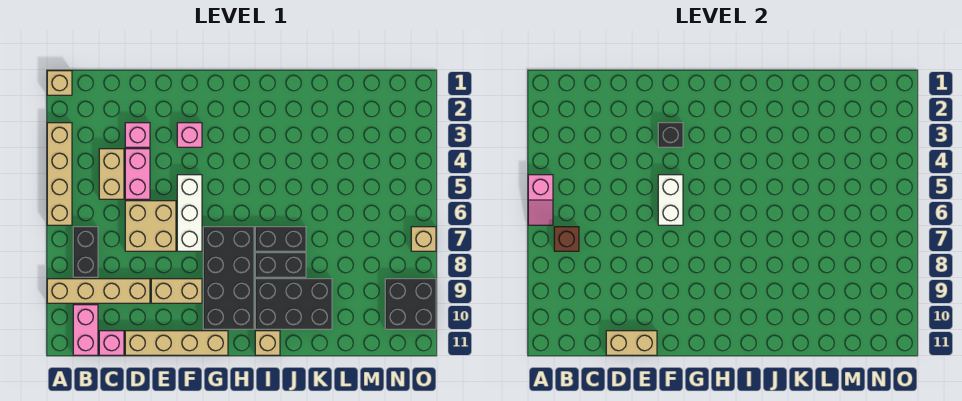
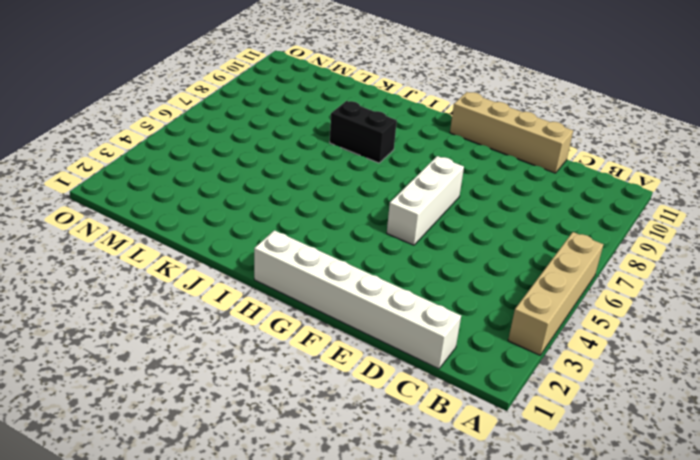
white 1x6 brick [254,230,461,369] -> none
none -> tan 1x1 brick [47,71,72,95]
none -> tan 1x4 brick [47,279,150,303]
none -> black 1x2 brick [73,227,98,277]

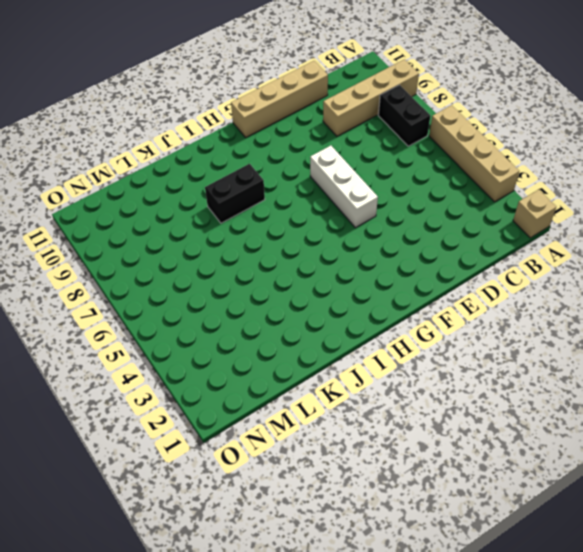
none -> pink 1x2 brick [73,305,98,355]
none -> tan 1x2 brick [99,149,124,199]
none -> pink 1x1 brick [99,331,124,355]

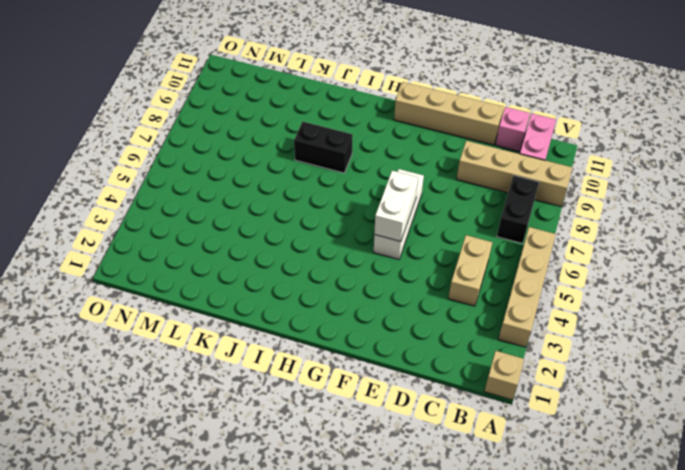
none -> pink 1x1 brick [125,123,150,147]
none -> pink 1x2 brick [125,149,150,199]
none -> tan 2x2 brick [125,201,176,251]

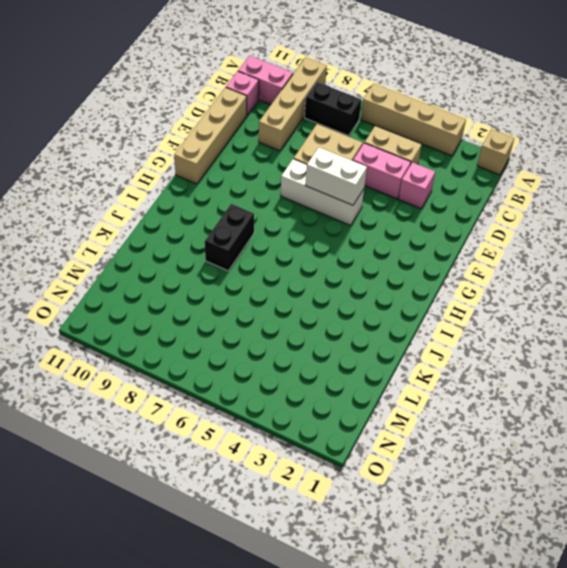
none -> tan 1x2 brick [151,279,202,303]
none -> pink 1x1 brick [177,123,202,147]
none -> black 2x4 brick [203,227,254,329]

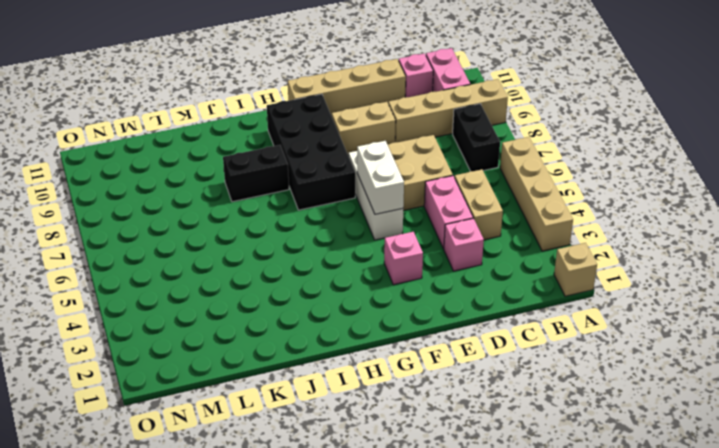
none -> black 1x2 brick [255,227,306,251]
none -> black 2x3 brick [255,279,332,329]
none -> tan 1x1 brick [255,331,280,355]

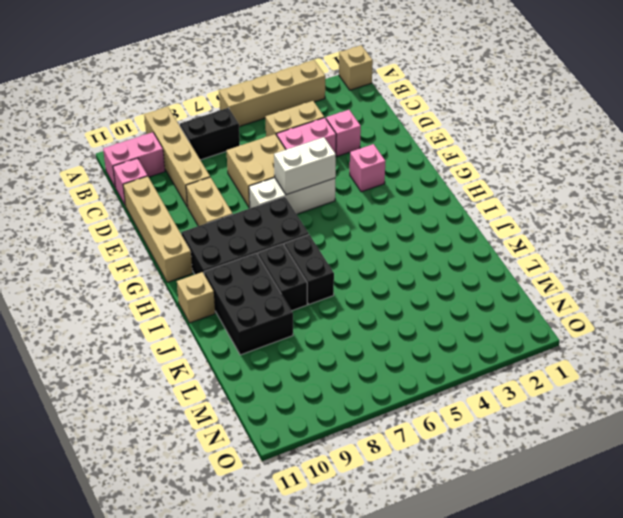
none -> black 2x2 brick [385,279,436,329]
none -> tan 1x1 brick [411,227,436,251]
none -> pink 1x2 slope [528,175,553,225]

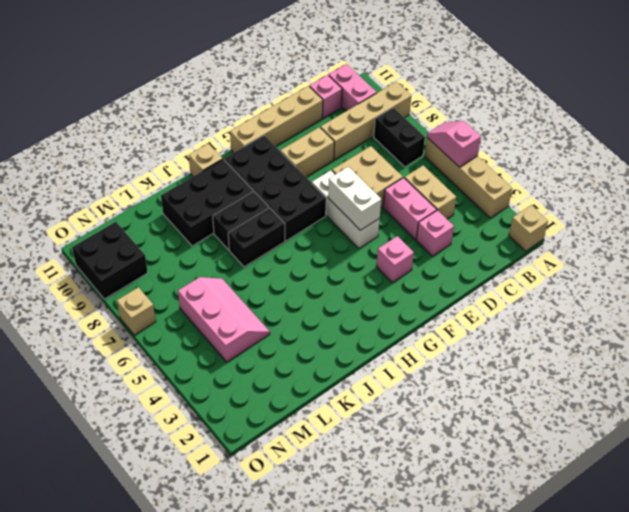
pink 2x3 slope [178,277,270,362] -> none
none -> brown 1x1 brick [554,227,579,251]
none -> tan 1x2 brick [606,331,657,355]
none -> black 1x1 brick [658,123,683,147]

